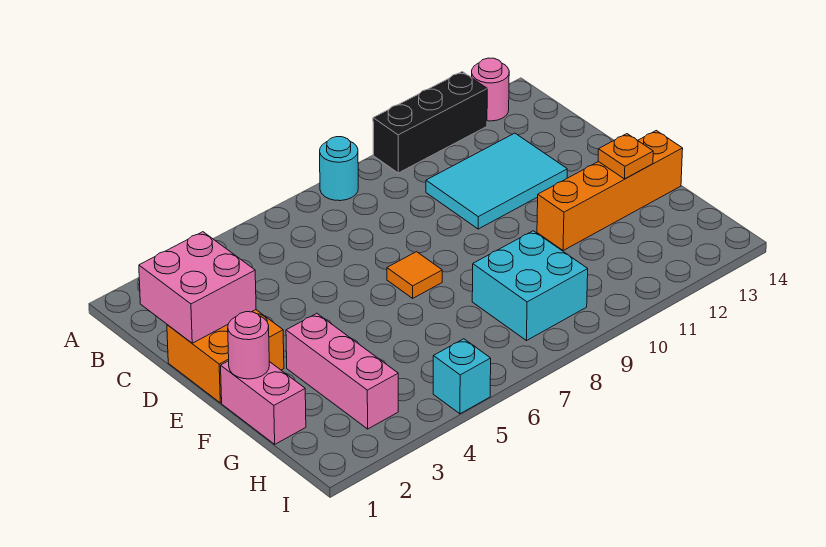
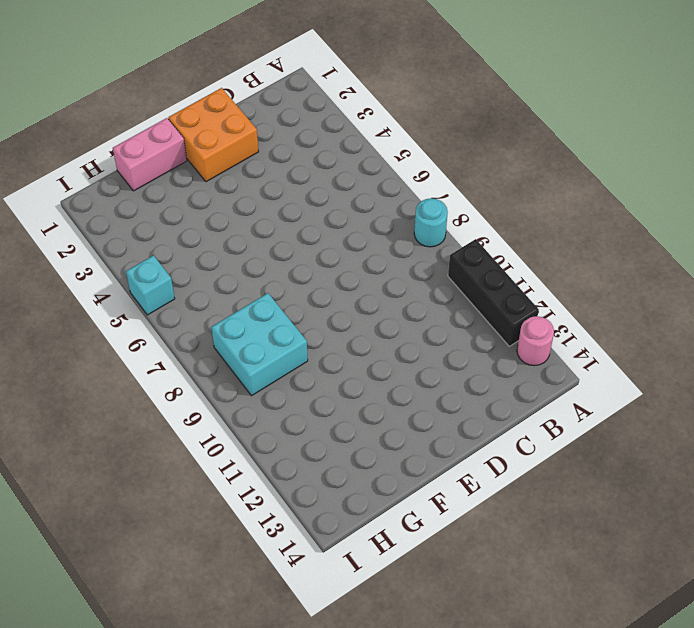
none -> cyan 2x3 tile [426,133,567,229]
none -> orange 1x1 tile [387,252,442,298]
none -> pink 1x3 brick [286,313,398,429]

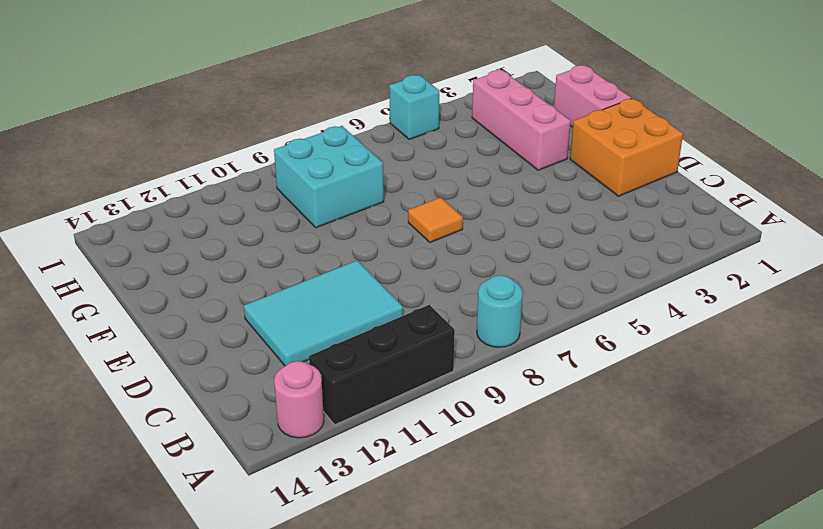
none -> orange 1x4 brick [537,131,683,251]
none -> pink 2x2 brick [139,232,256,343]
none -> pink 1x1 round brick [228,312,269,379]

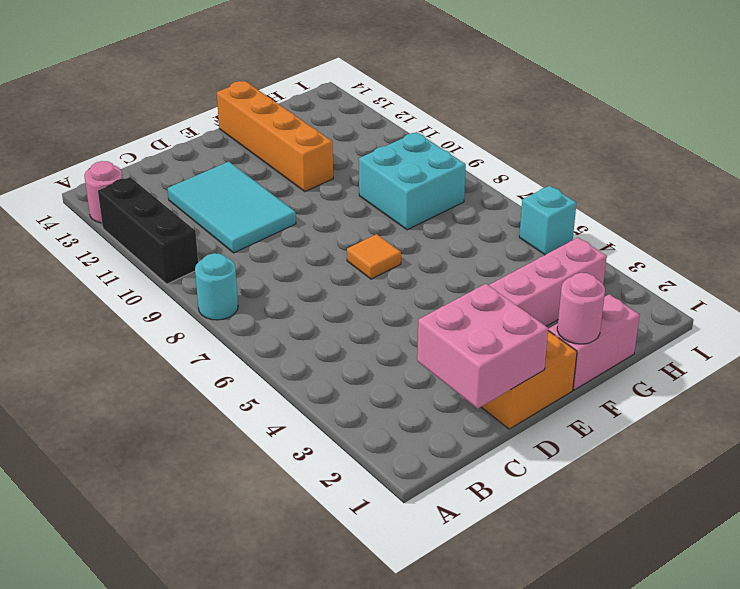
none -> orange 1x1 plate [598,134,653,179]

